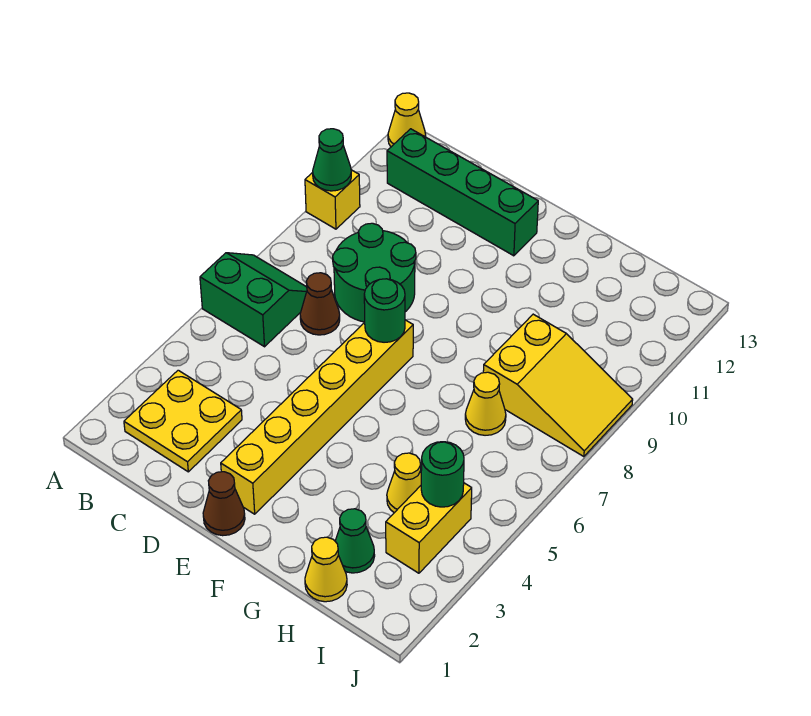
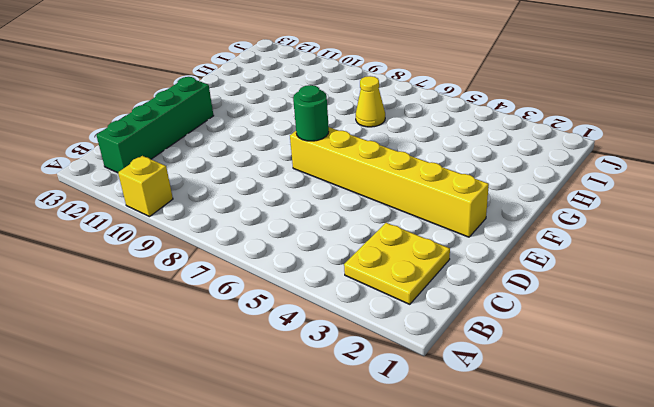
none -> green 2x2 slope [200,253,307,347]
none -> yellow 1x1 cone [388,93,426,147]
none -> brown 1x1 cone [300,273,340,335]

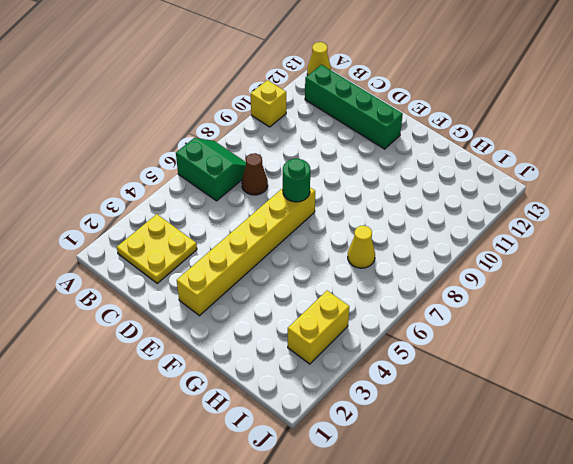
none -> green 2x2 round brick [333,223,416,322]
none -> brown 1x1 cone [203,472,245,536]
none -> yellow 1x1 cone [305,537,347,602]

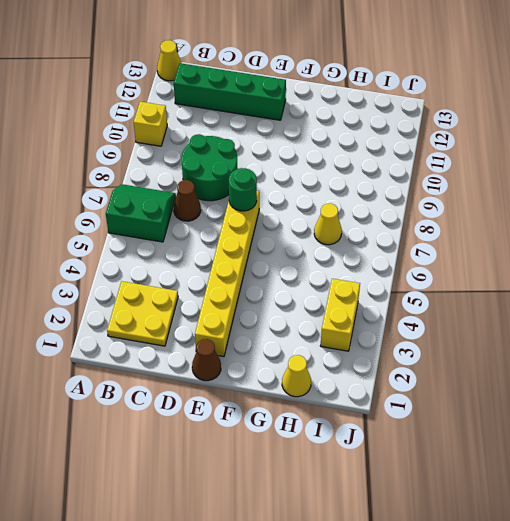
none -> green 1x1 cone [335,509,375,573]
none -> yellow 1x1 cone [387,453,421,513]
none -> yellow 2x3 slope [483,314,633,457]

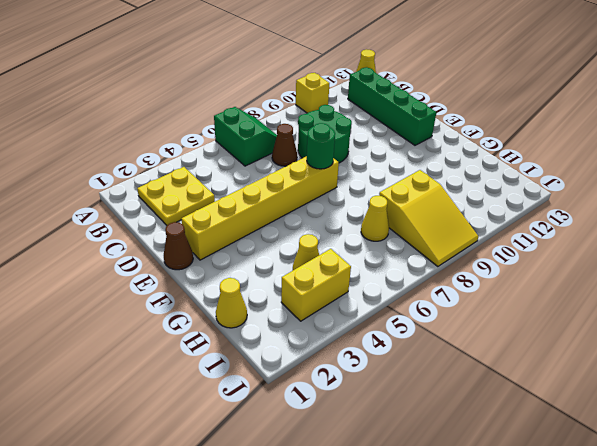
none -> green 1x1 cone [335,509,375,573]
none -> green 1x1 cone [313,129,351,191]
none -> green 1x1 round brick [421,442,464,507]

